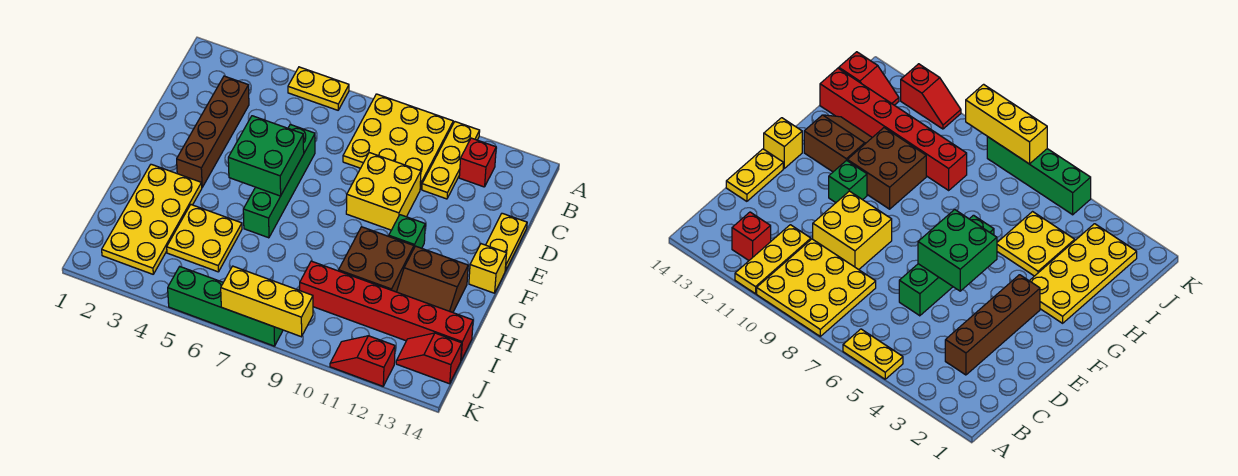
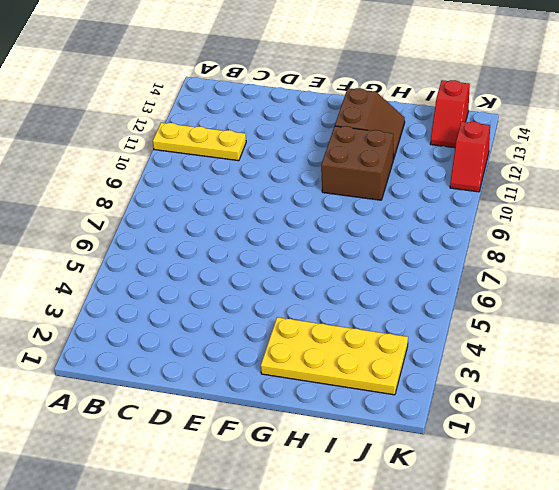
none -> yellow 1x2 plate [288,67,349,110]
none -> yellow 3x3 plate [343,94,453,190]
none -> red 1x1 brick [459,138,496,187]

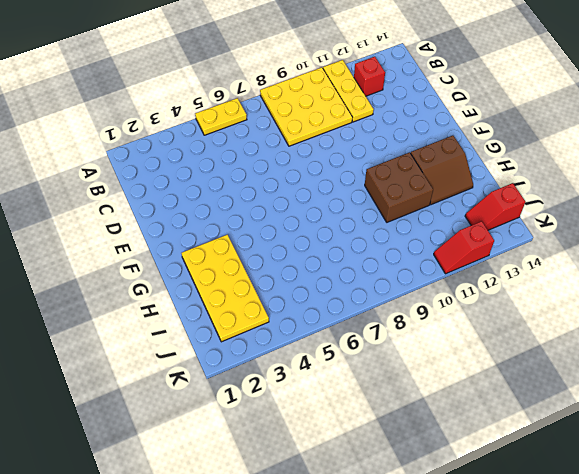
none -> brown 1x4 brick [177,76,249,187]
none -> green 1x4 brick [243,125,315,238]
none -> yellow 2x2 brick [346,153,421,230]

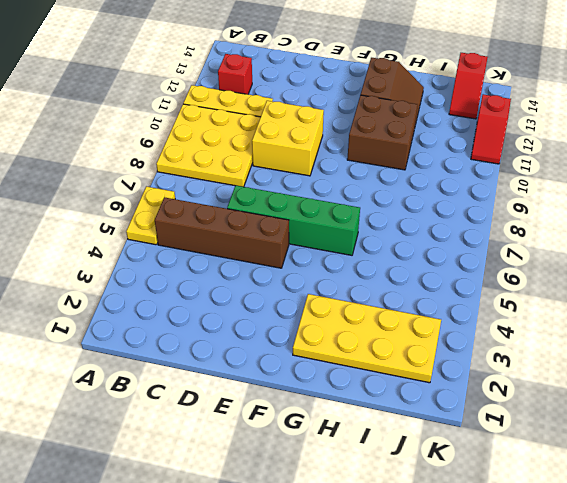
brown 1x4 brick [155,197,289,268] -> brown 1x4 brick moved to [177,76,249,187]
none -> yellow 1x2 plate [486,213,527,271]
none -> green 1x1 brick [389,215,425,248]
none -> yellow 1x1 brick [469,244,507,293]

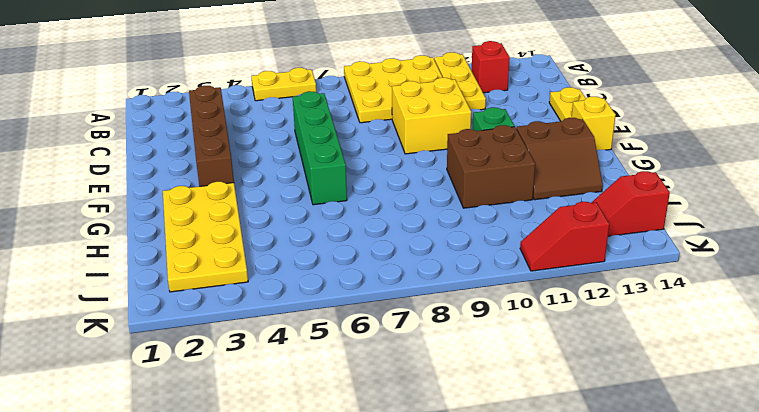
none -> yellow 2x2 plate [167,205,242,272]
none -> red 1x6 brick [300,261,473,360]
none -> green 1x4 brick [168,267,283,346]

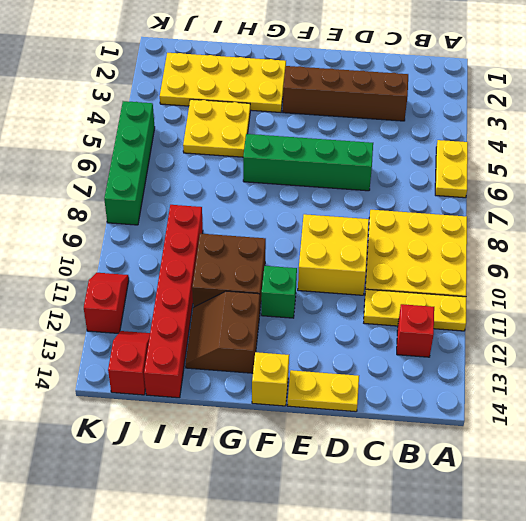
none -> green 2x2 brick [228,116,304,196]
none -> yellow 1x3 brick [221,266,313,337]

